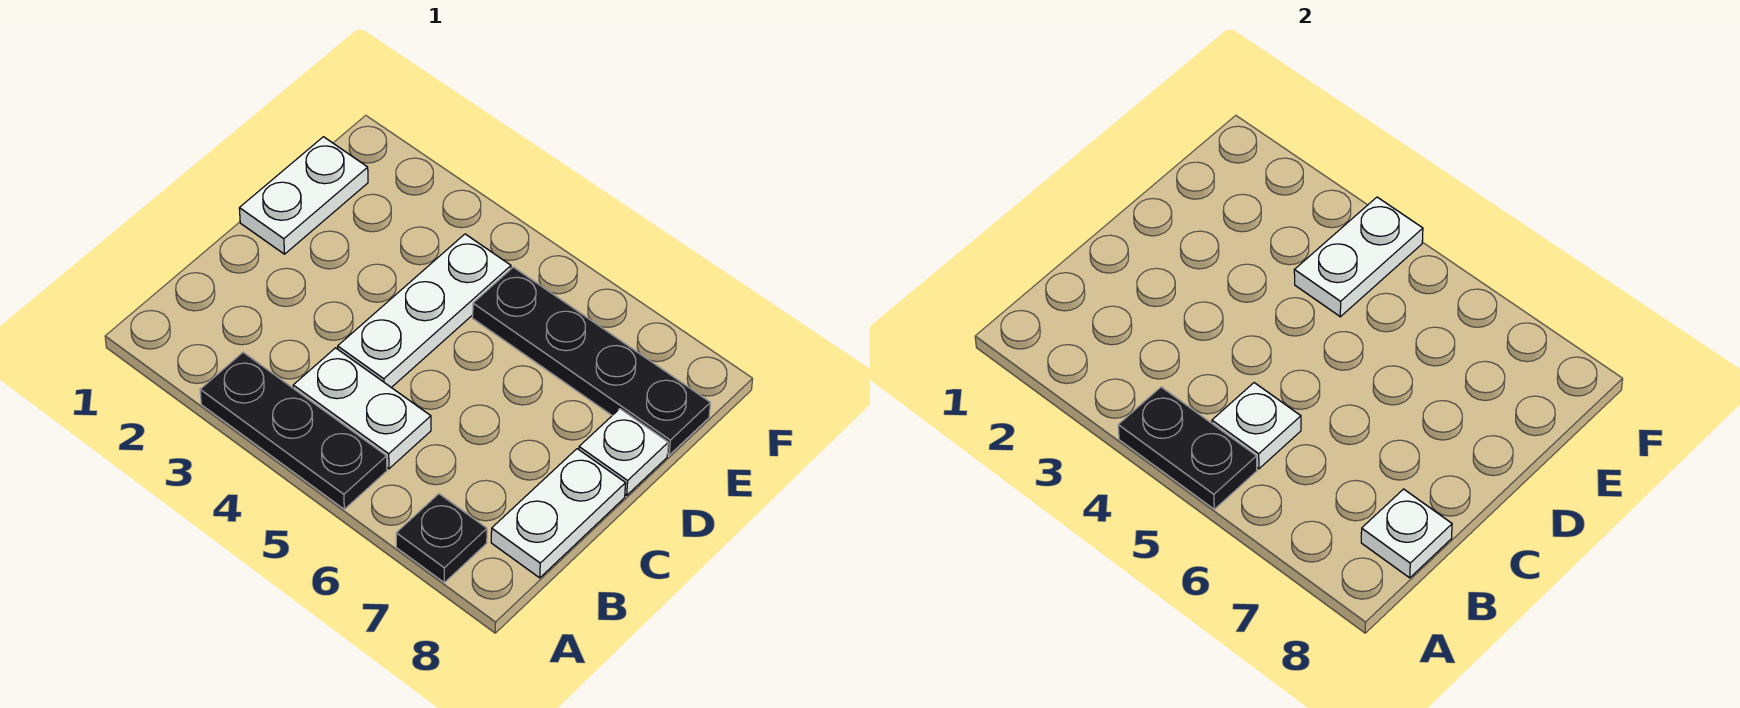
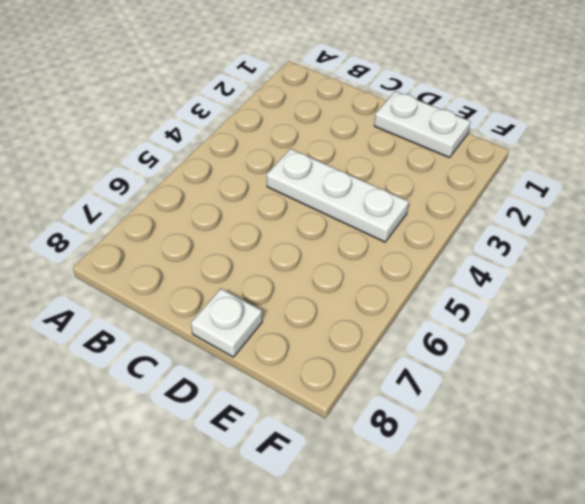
none -> black 1x3 plate [200,352,387,509]
none -> black 1x1 plate [396,494,487,582]
none -> white 1x2 plate [293,348,431,469]

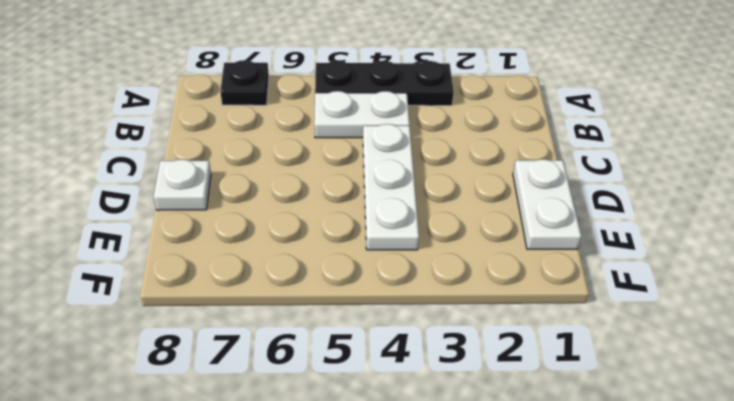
none -> white 1x2 plate [491,449,626,578]
none -> black 1x4 plate [473,267,710,455]
none -> black 1x2 plate [1118,387,1257,509]

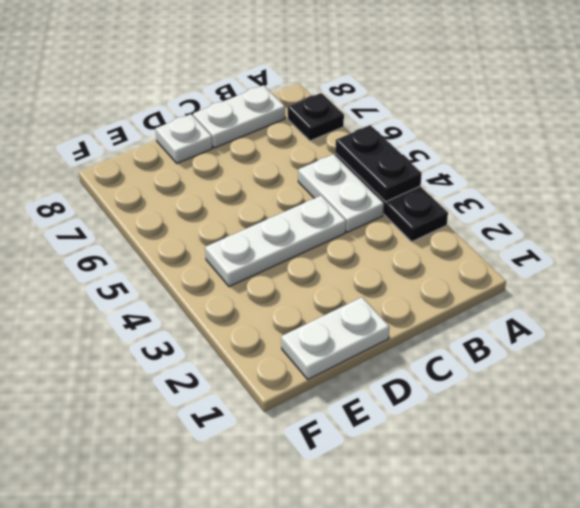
none -> black 1x4 plate [473,267,710,455]
none -> white 1x1 plate [1212,383,1301,469]
none -> white 1x1 plate [1361,489,1452,578]

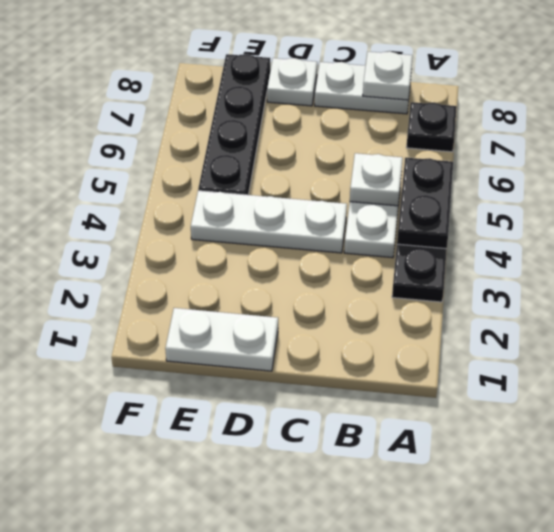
none -> white 1x2 plate [1294,197,1423,317]

